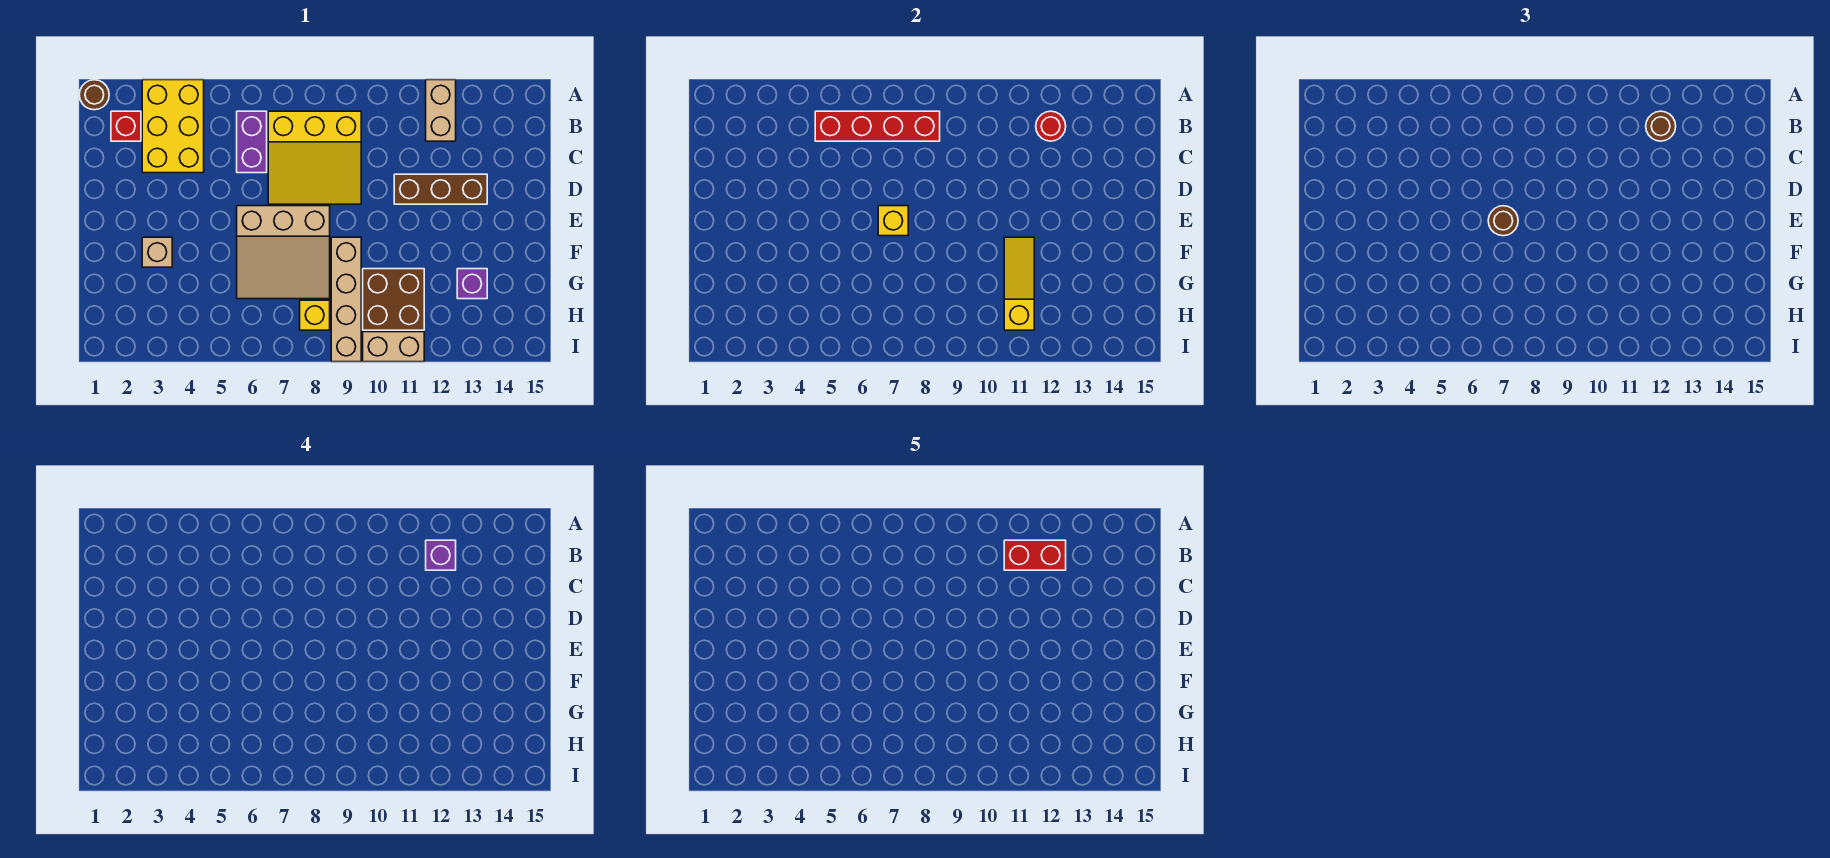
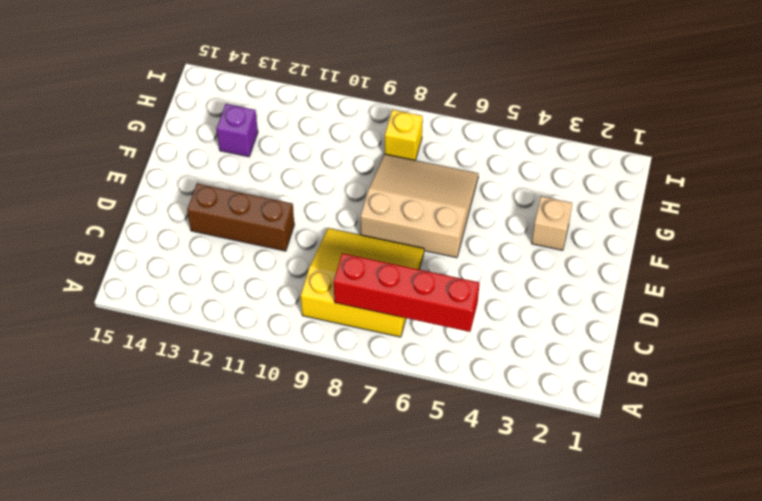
none -> brown 1x1 round brick [79,80,109,110]
none -> yellow 2x3 brick [142,80,204,173]
none -> tan 1x2 brick [426,80,456,141]

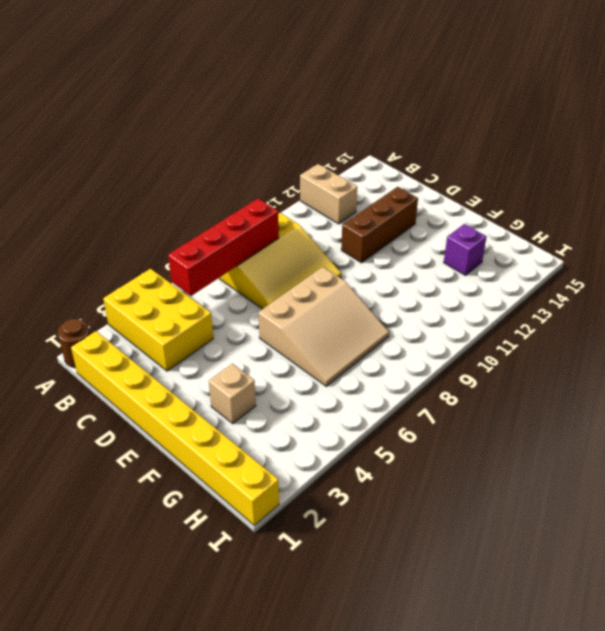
yellow 1x8 brick [71,331,279,525] -> none
none -> red 1x1 brick [111,111,141,141]
none -> purple 1x2 brick [237,111,267,173]
none -> tan 1x4 brick [331,237,361,362]

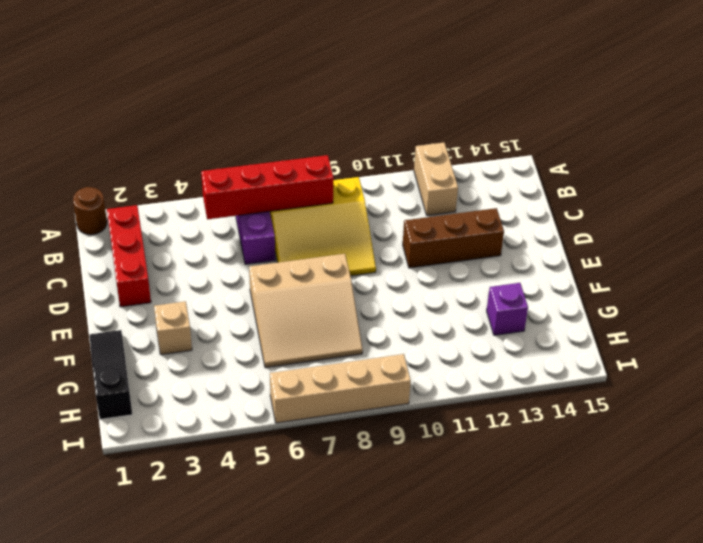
red 1x3 brick [107,205,151,307] -> red 1x1 brick [111,111,141,141]
black 1x3 slope [90,330,132,419] -> none
tan 1x4 brick [270,354,411,423] -> tan 1x4 brick turned to [331,237,361,362]
none -> yellow 2x3 brick [142,80,204,173]
none -> brown 2x2 brick [363,269,424,330]
none -> yellow 1x1 brick [300,300,330,330]

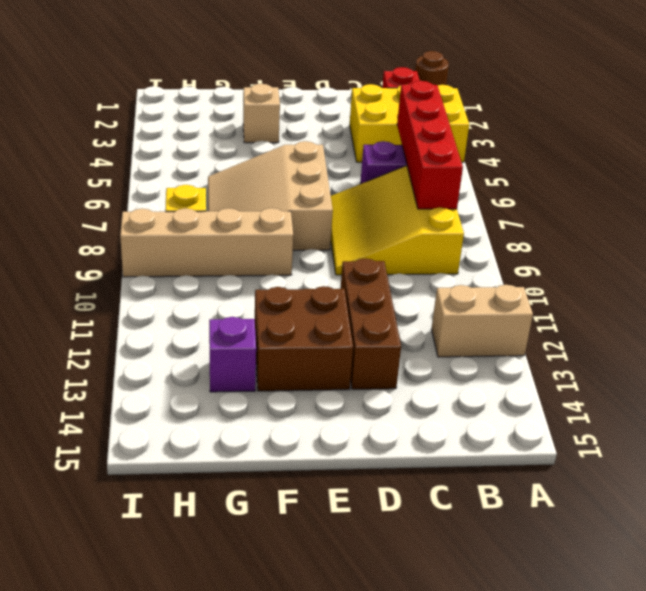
brown 2x2 brick [255,286,353,391] -> brown 2x2 brick moved to [363,269,424,330]
none -> tan 1x2 brick [363,332,424,362]
none -> red 1x1 round brick [1036,111,1066,141]
none -> yellow 1x1 brick [878,206,908,236]

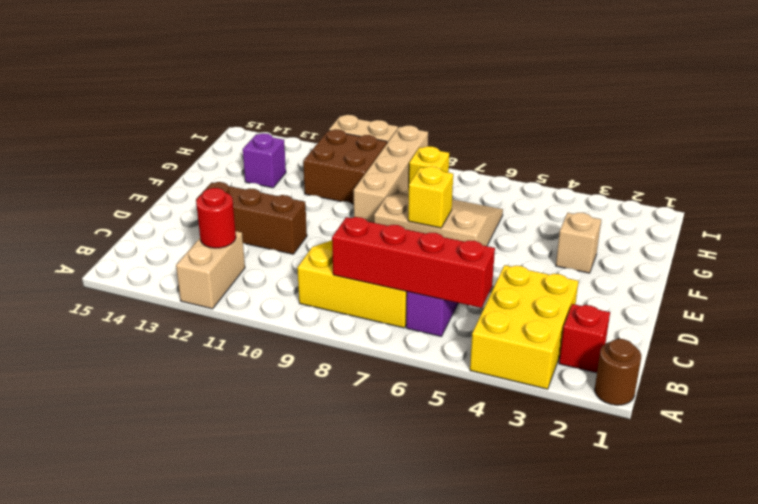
none -> yellow 1x3 slope [1004,237,1034,330]
none -> brown 1x1 round brick [1646,111,1676,141]
none -> brown 1x1 round brick [1488,206,1518,236]

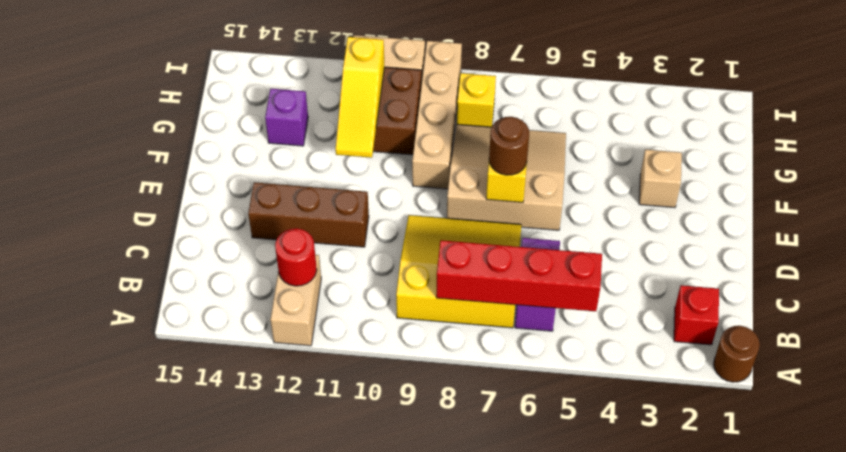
none -> yellow 2x3 brick [142,80,204,173]
none -> brown 1x1 round brick [1646,111,1676,141]
none -> purple 1x1 brick [426,540,456,570]

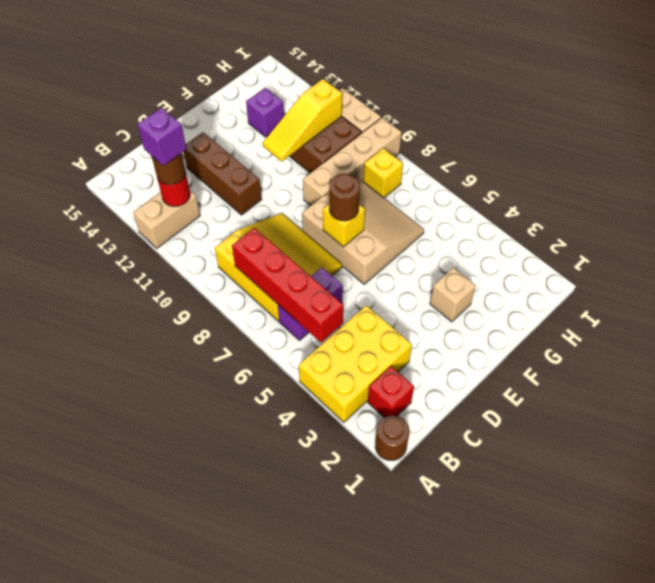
none -> red 1x2 brick [1004,540,1066,570]

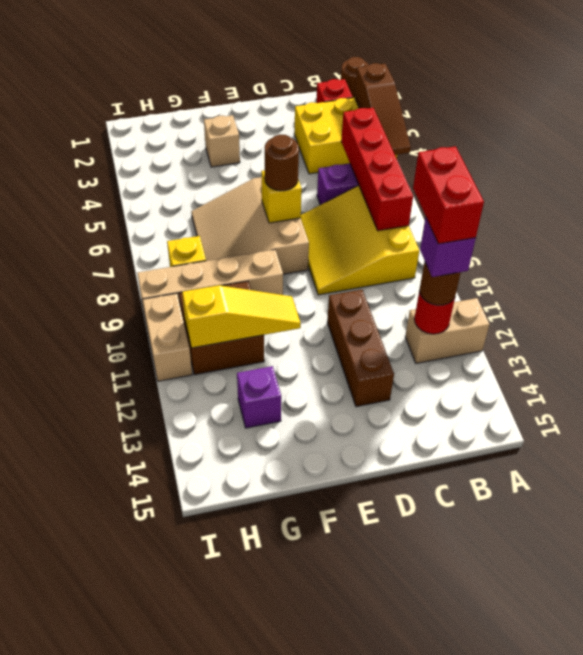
brown 1x3 slope [355,63,411,155] -> none

